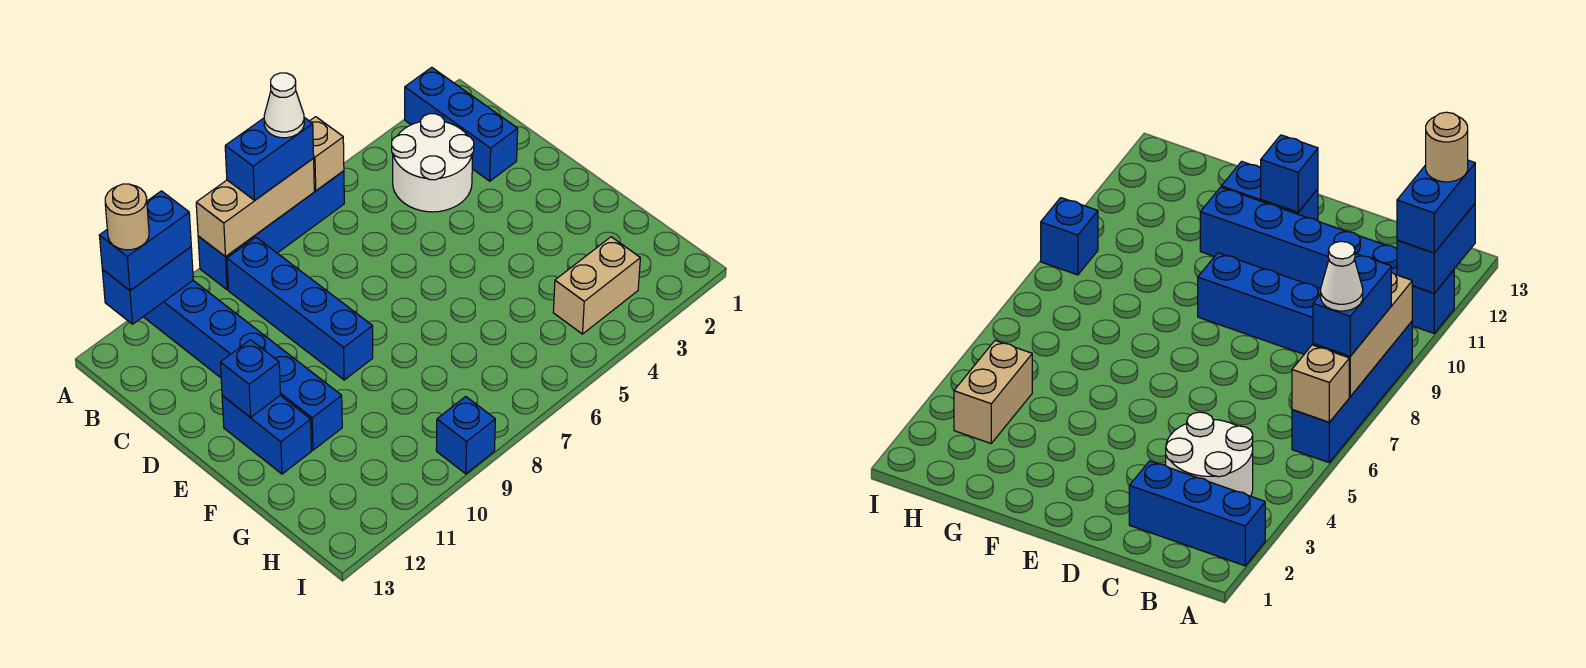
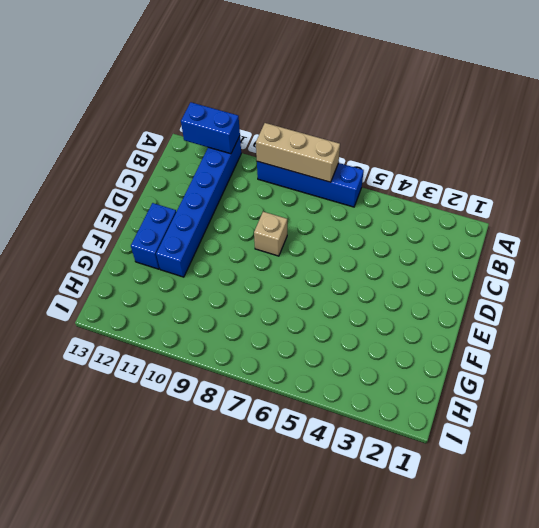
tan 1x1 brick [254,212,287,256] -> tan 1x1 brick moved to [310,117,344,191]
none -> blue 1x3 brick [405,67,518,181]
none -> white 2x2 round brick [392,114,474,212]
none -> blue 1x4 brick [227,237,373,380]

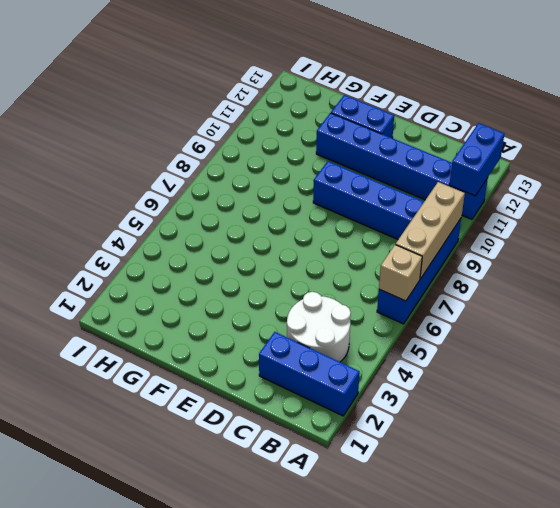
none -> tan 1x2 brick [553,237,640,334]
none -> blue 1x1 brick [436,397,495,474]
none -> blue 1x1 brick [220,340,280,418]

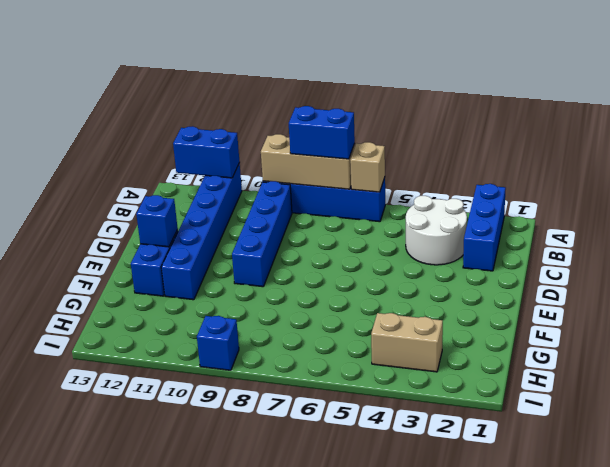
none -> blue 1x2 brick [99,191,191,290]
none -> white 1x1 cone [264,73,304,138]
none -> tan 1x1 round brick [105,184,149,250]

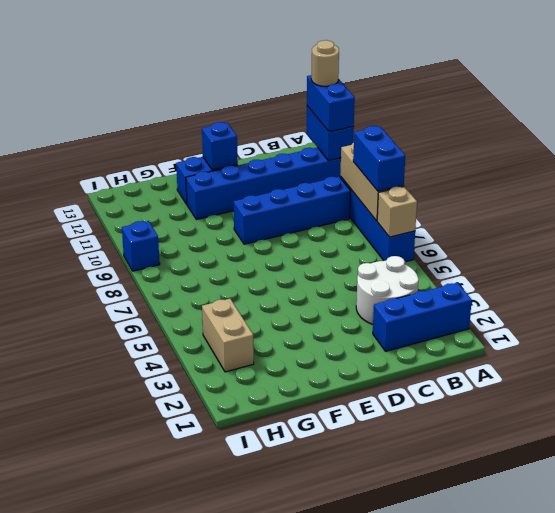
none -> white 1x1 cone [264,73,304,138]

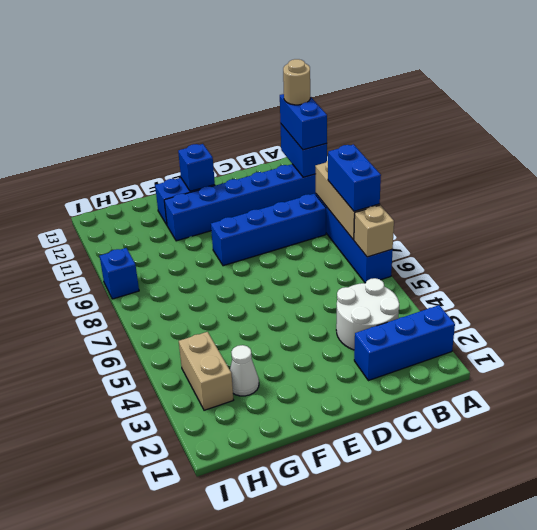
white 1x1 cone [230,345,259,396] -> white 1x1 cone moved to [264,73,304,138]

